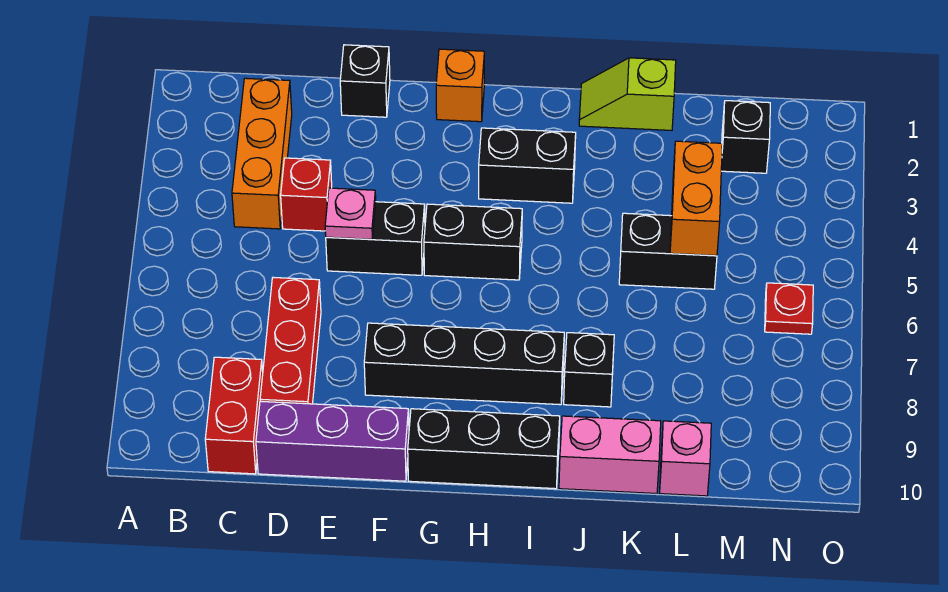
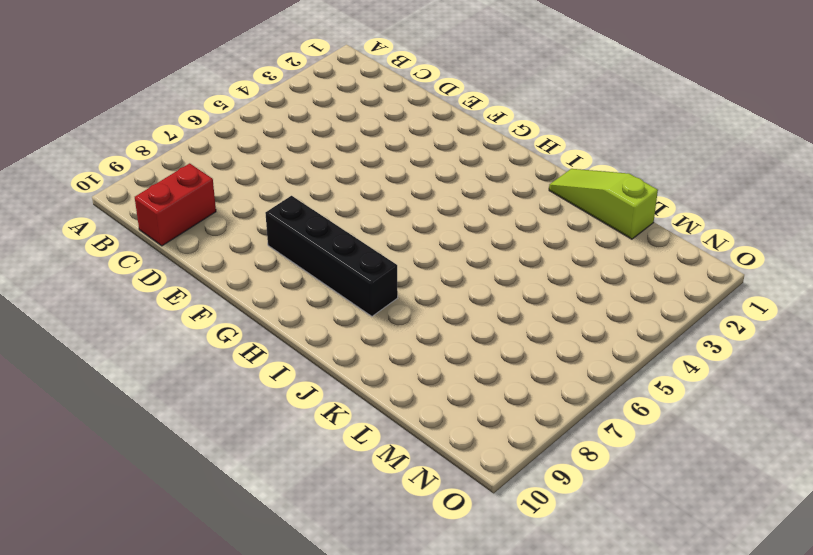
lime 1x3 slope [549,169,658,239] -> lime 1x2 slope [579,58,676,130]
none -> orange 1x3 brick [232,78,292,229]
none -> red 1x1 brick [281,158,332,231]
none -> red 1x3 brick [260,277,321,404]

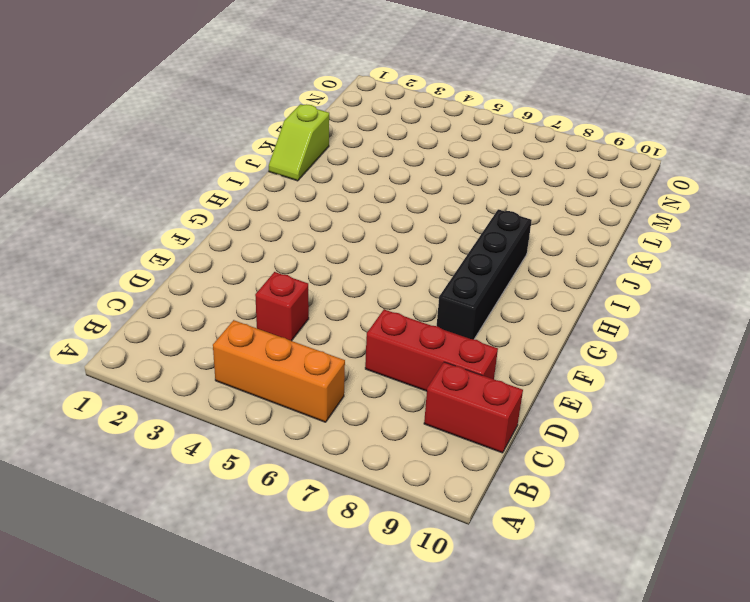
orange 1x3 brick [213,320,345,422] -> orange 1x3 brick moved to [232,78,292,229]
none -> purple 1x3 brick [256,401,409,481]
none -> black 1x1 brick [340,45,390,117]
none -> black 1x2 brick [326,202,425,275]

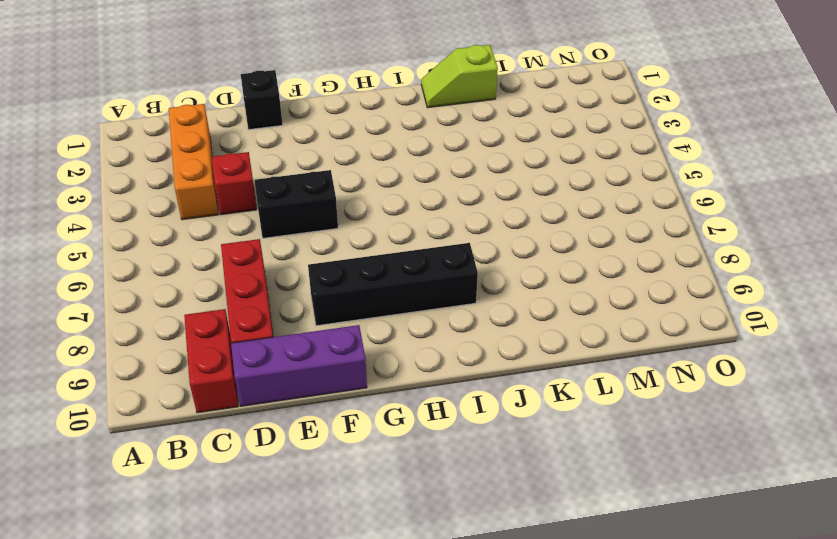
none -> orange 1x1 brick [436,49,484,122]
none -> black 1x2 brick [424,204,522,280]
none -> black 1x3 brick [408,409,560,489]

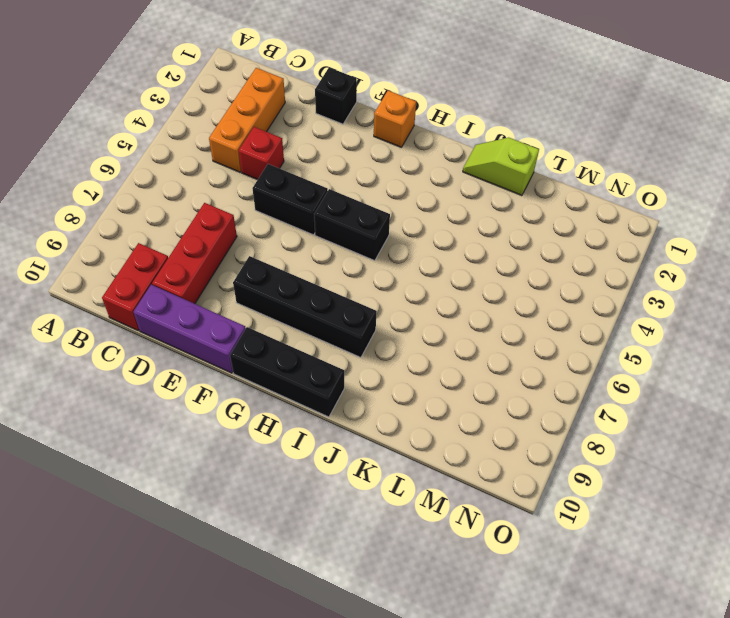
none -> black 1x2 brick [479,128,576,203]
none -> black 1x1 brick [564,333,614,407]
none -> pink 1x2 brick [559,416,661,493]

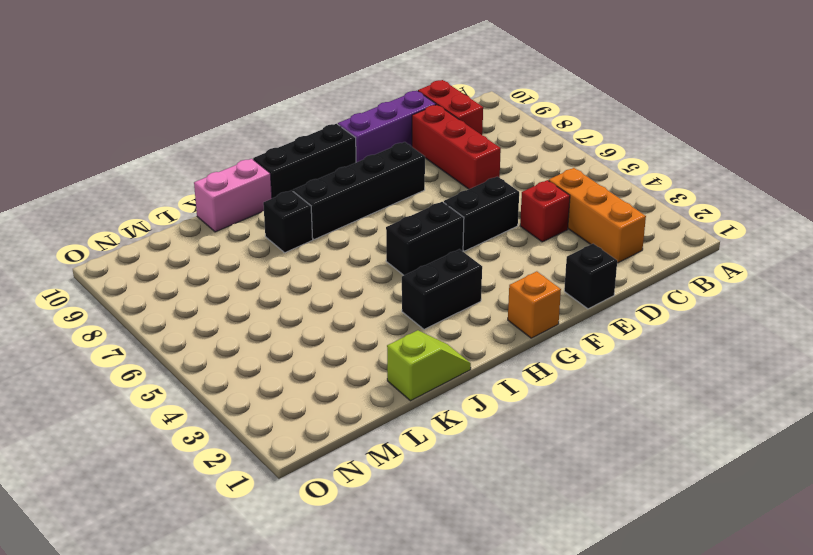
none -> black 1x2 brick [619,213,717,289]
none -> pink 1x1 brick [660,421,711,496]
none -> black 1x1 brick [721,101,770,173]

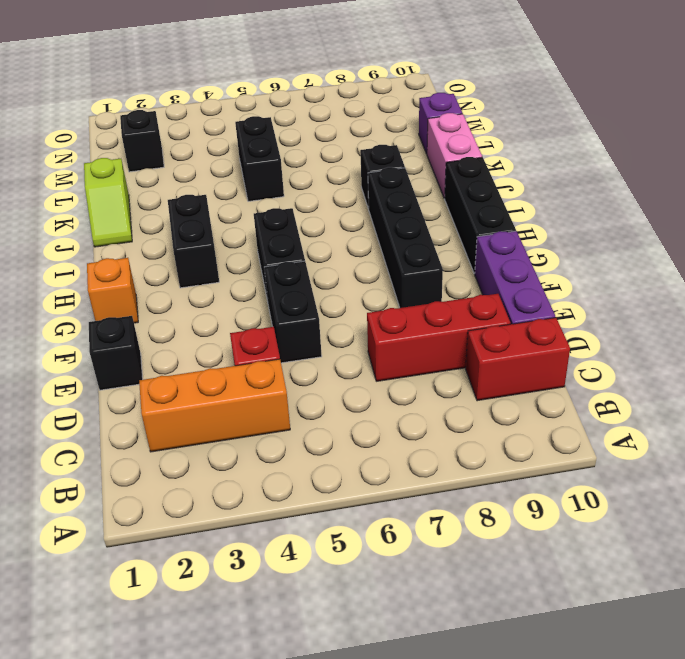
purple 1x1 brick [419,93,463,154] -> pink 1x1 brick [660,421,711,496]
none -> red 1x1 plate [765,283,813,334]
none -> pink 1x1 plate [325,188,376,239]
none -> orange 1x2 brick [670,141,722,256]

